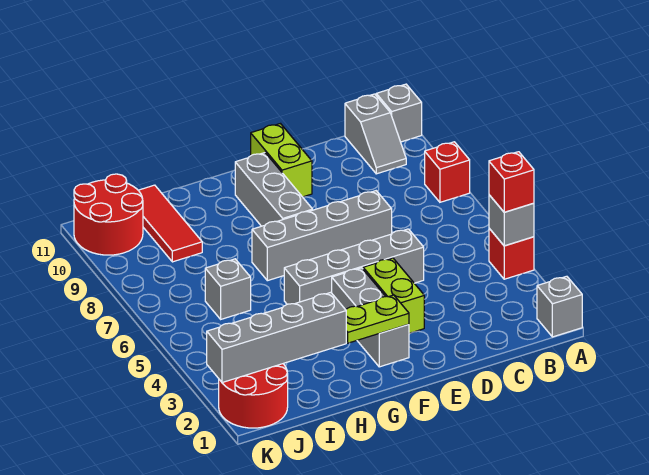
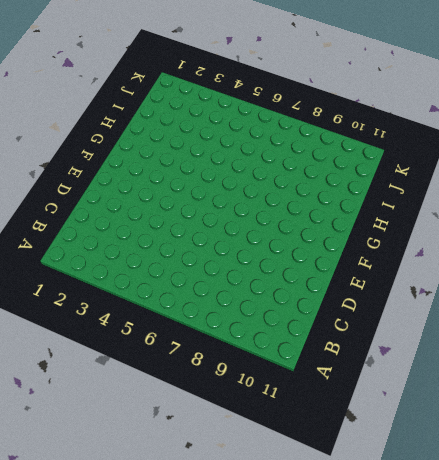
none -> grey 1x1 brick [537,276,582,337]
none -> red 1x1 brick [489,228,534,279]
none -> red 1x1 brick [425,142,470,202]

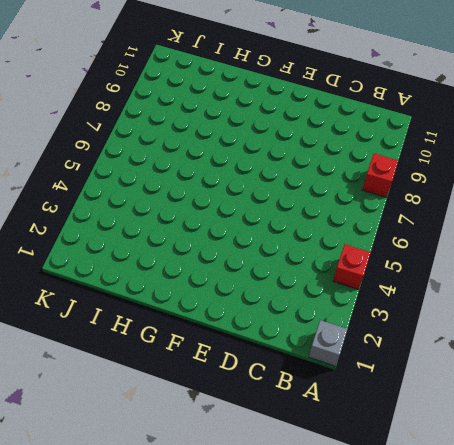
none -> grey 1x1 brick [376,84,422,142]
none -> grey 1x2 slope [345,94,406,174]
none -> grey 1x4 brick [284,229,424,304]

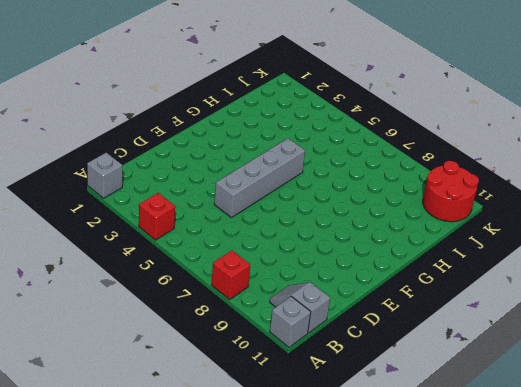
none -> grey 1x4 brick [252,191,392,281]
none -> lime 1x2 brick [363,258,424,333]
none -> lime 1x2 brick [251,124,312,197]

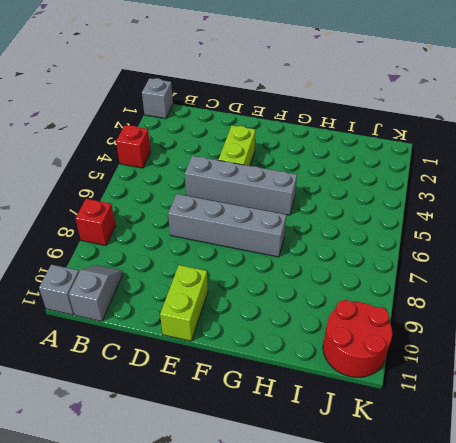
none -> grey 1x3 brick [332,268,409,367]
none -> grey 1x3 brick [235,153,313,226]
none -> grey 1x1 brick [205,259,251,319]

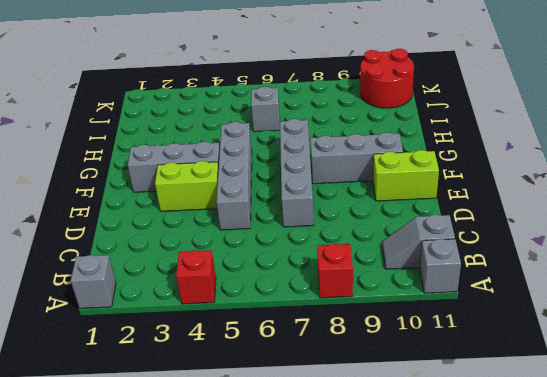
none -> red 1x3 tile [138,185,202,262]
none -> red 2x2 round brick [219,364,288,428]
none -> grey 1x1 brick [489,195,534,246]

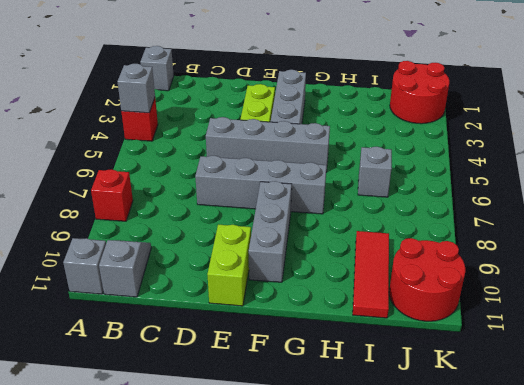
none -> lime 1x2 plate [346,295,409,343]
none -> grey 1x4 brick [207,292,346,383]
none -> red 1x1 brick [489,152,534,212]

